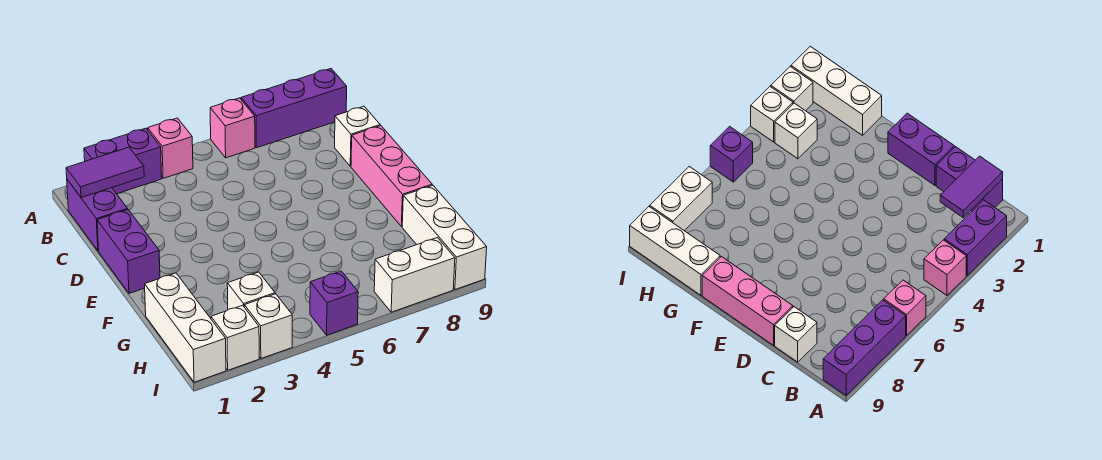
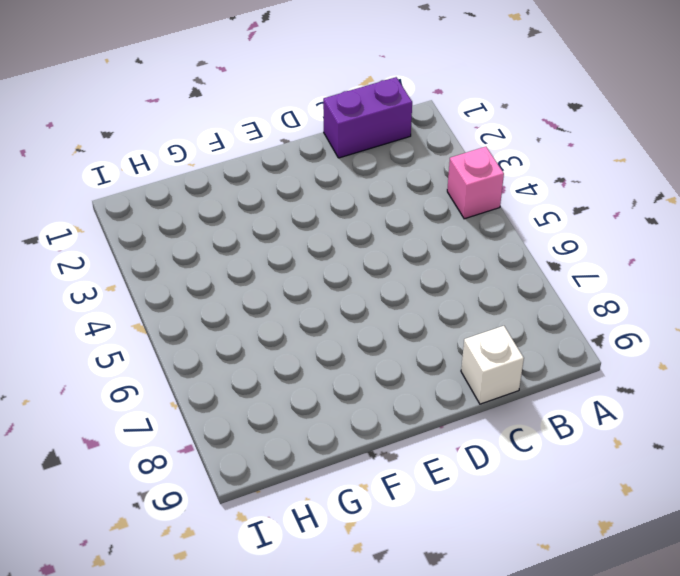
none -> purple 1x2 brick [84,128,162,194]
none -> pink 1x1 brick [210,98,255,158]
none -> purple 1x3 brick [241,69,347,148]

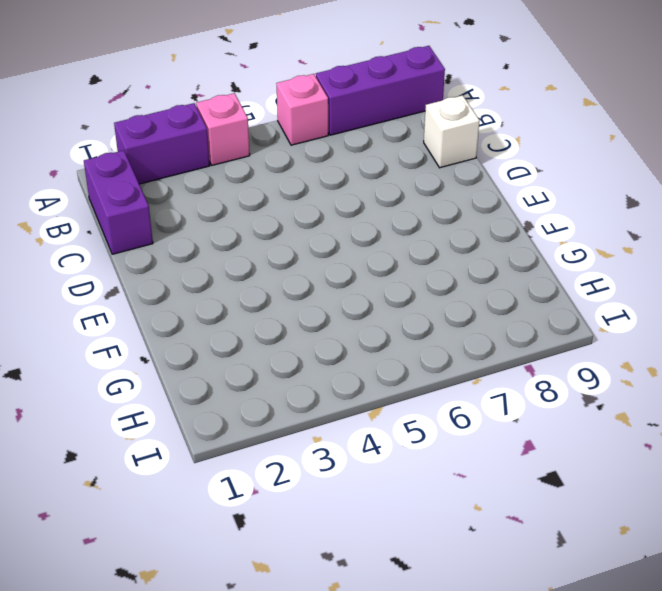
none -> purple 1x2 brick [97,210,160,293]
none -> pink 1x3 brick [351,126,432,227]
none -> white 1x3 brick [145,273,226,382]

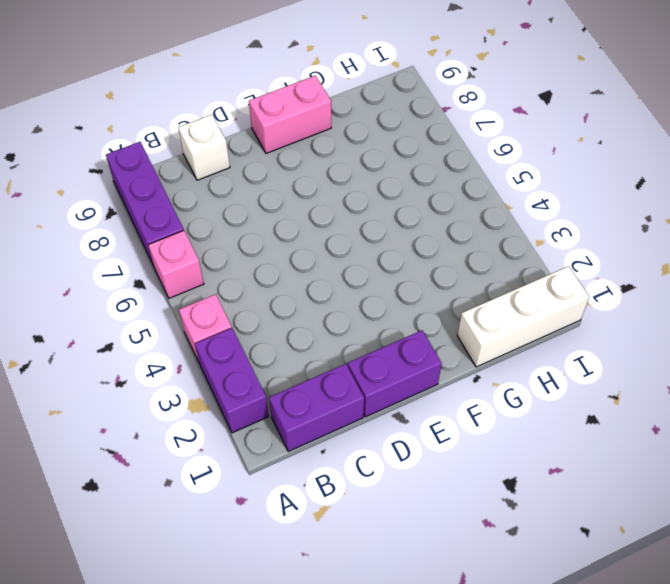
pink 1x2 brick [249,75,331,153] -> pink 1x3 brick [351,126,432,227]
none -> white 1x3 brick [402,185,487,290]
none -> white 1x1 brick [227,272,275,310]
none -> white 1x1 brick [211,305,259,370]

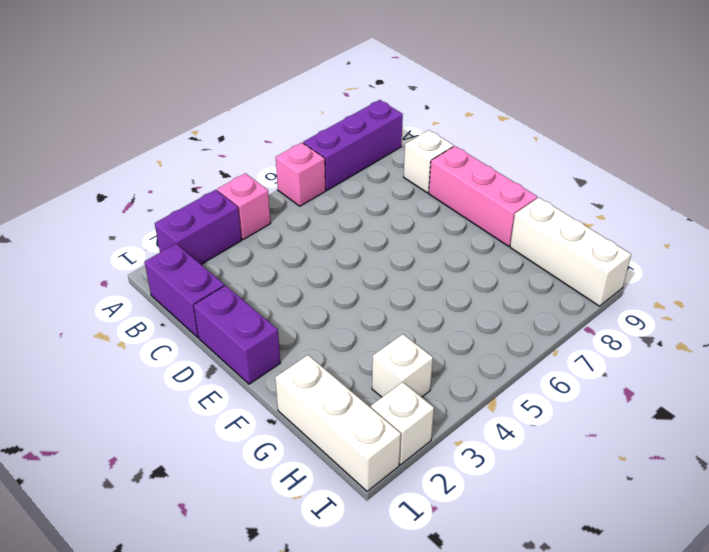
none -> white 1x1 brick [244,294,292,359]
none -> purple 1x1 brick [310,271,358,335]
none -> white 1x2 brick [374,238,455,312]

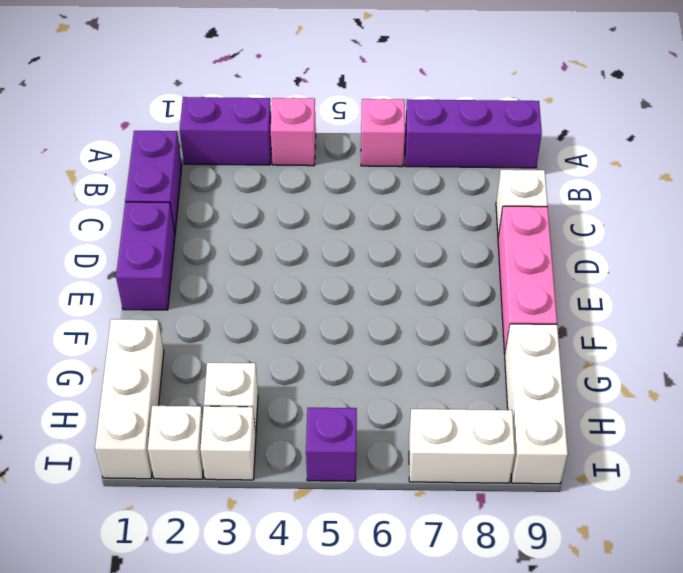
none -> purple 1x2 tile [66,147,144,198]

